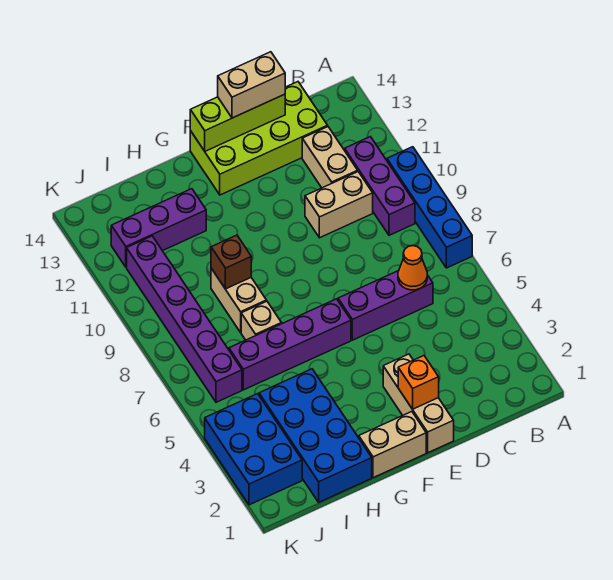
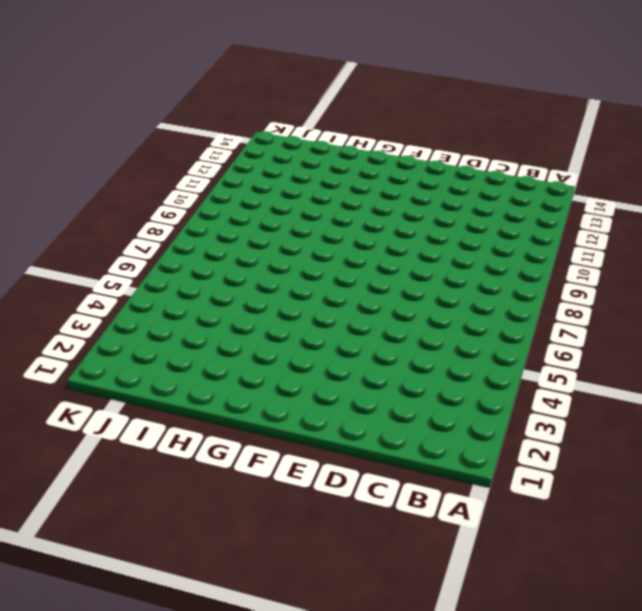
none -> blue 1x4 brick [387,147,472,268]
none -> purple 1x3 brick [345,137,415,235]
none -> purple 1x3 brick [338,271,433,340]

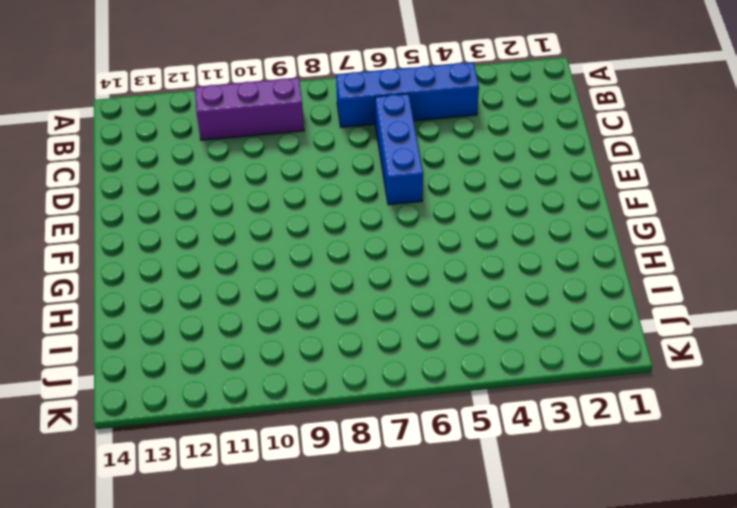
blue 1x4 brick [336,62,479,127] -> blue 1x4 brick moved to [387,147,472,268]
blue 1x3 brick [375,94,423,205] -> purple 1x3 brick [338,271,433,340]
none -> tan 1x2 brick [305,172,373,238]
none -> tan 1x2 brick [302,127,358,188]
none -> lime 2x4 brick [190,82,328,195]

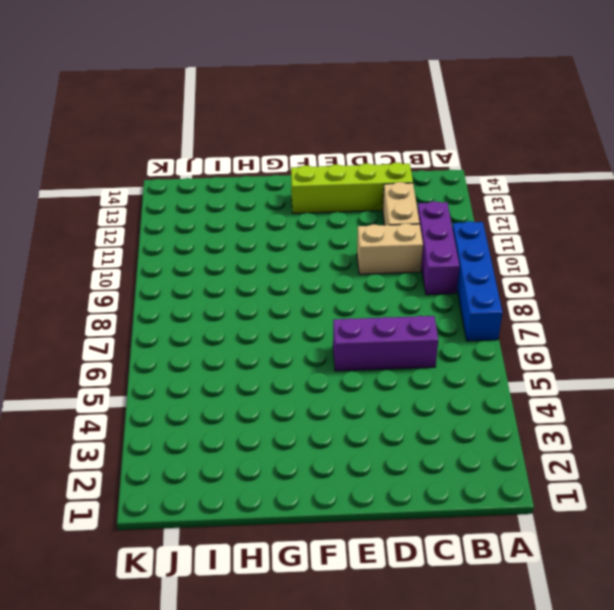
lime 1x4 brick [291,162,413,213] -> lime 2x4 brick [190,82,328,195]
none -> tan 1x3 brick [383,354,454,453]
none -> tan 1x2 brick [359,412,426,478]
none -> purple 1x4 brick [229,299,351,390]

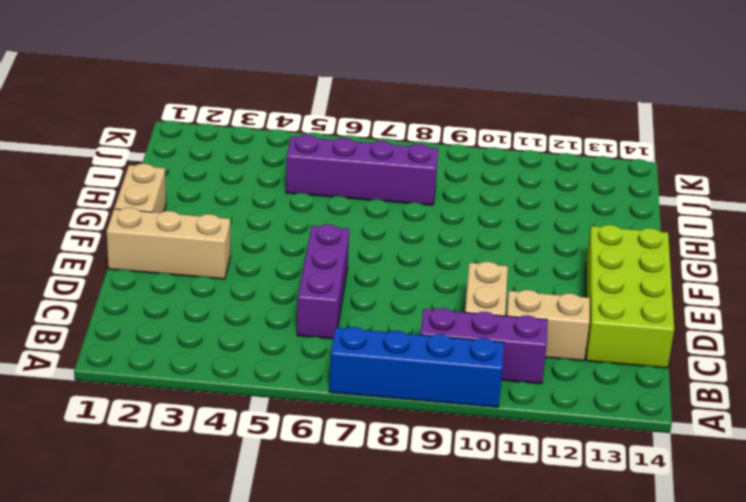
purple 1x4 brick [286,135,438,205] -> purple 1x4 brick turned to [229,299,351,390]
none -> blue 2x4 brick [259,369,372,502]
none -> tan 1x1 brick [241,301,282,340]
none -> tan 1x2 brick [211,268,266,332]

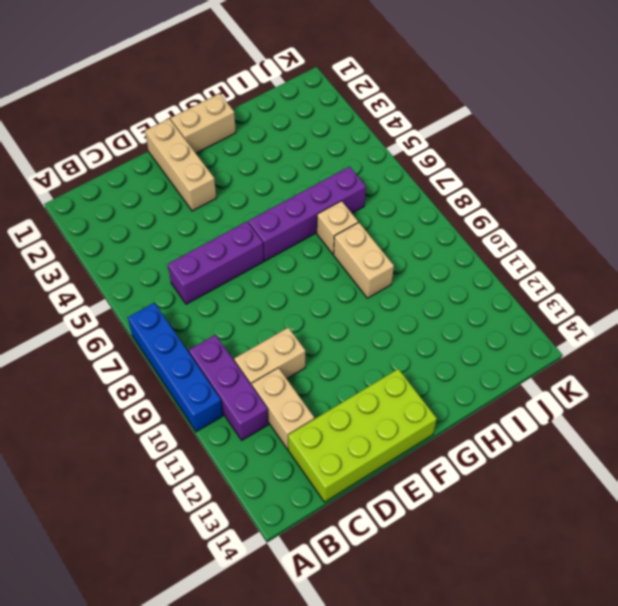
none -> blue 2x4 brick [259,369,372,502]
none -> purple 1x3 brick [111,189,206,267]
none -> blue 2x3 brick [205,394,302,505]

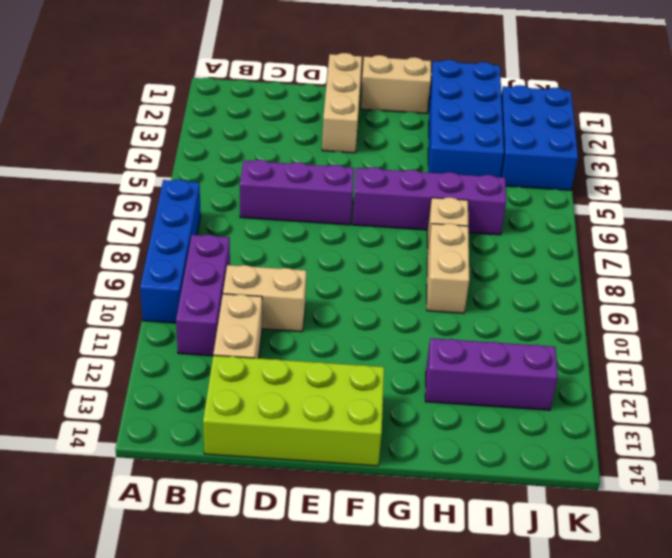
none -> purple 1x6 brick [127,236,242,402]
none -> orange 1x1 cone [398,246,427,290]
none -> lime 1x3 brick [190,94,285,151]

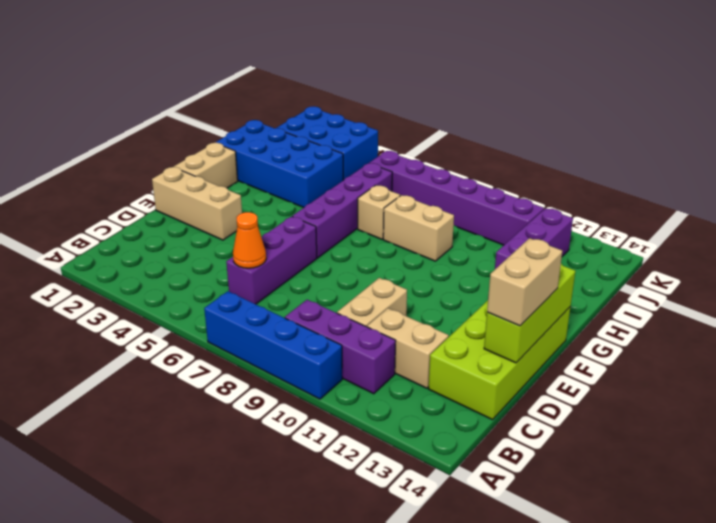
none -> orange 1x1 brick [398,356,439,409]
none -> brown 1x1 brick [211,235,251,289]

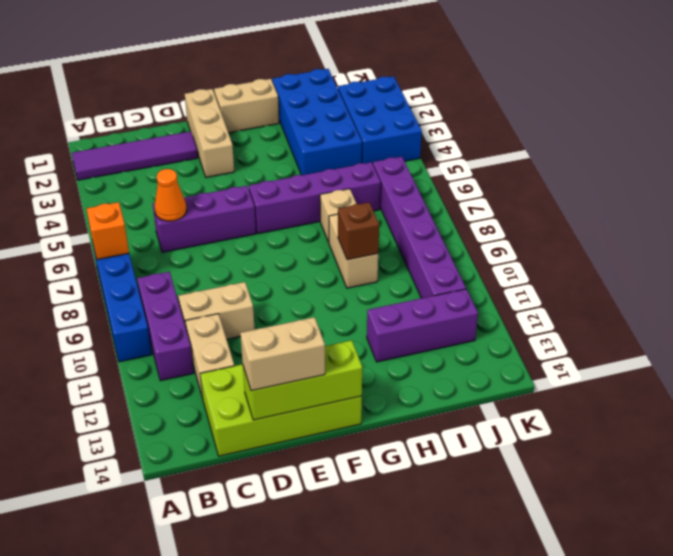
purple 1x4 tile [72,131,198,180] -> none
orange 1x1 brick [87,202,129,260] -> orange 1x1 brick moved to [398,356,439,409]

